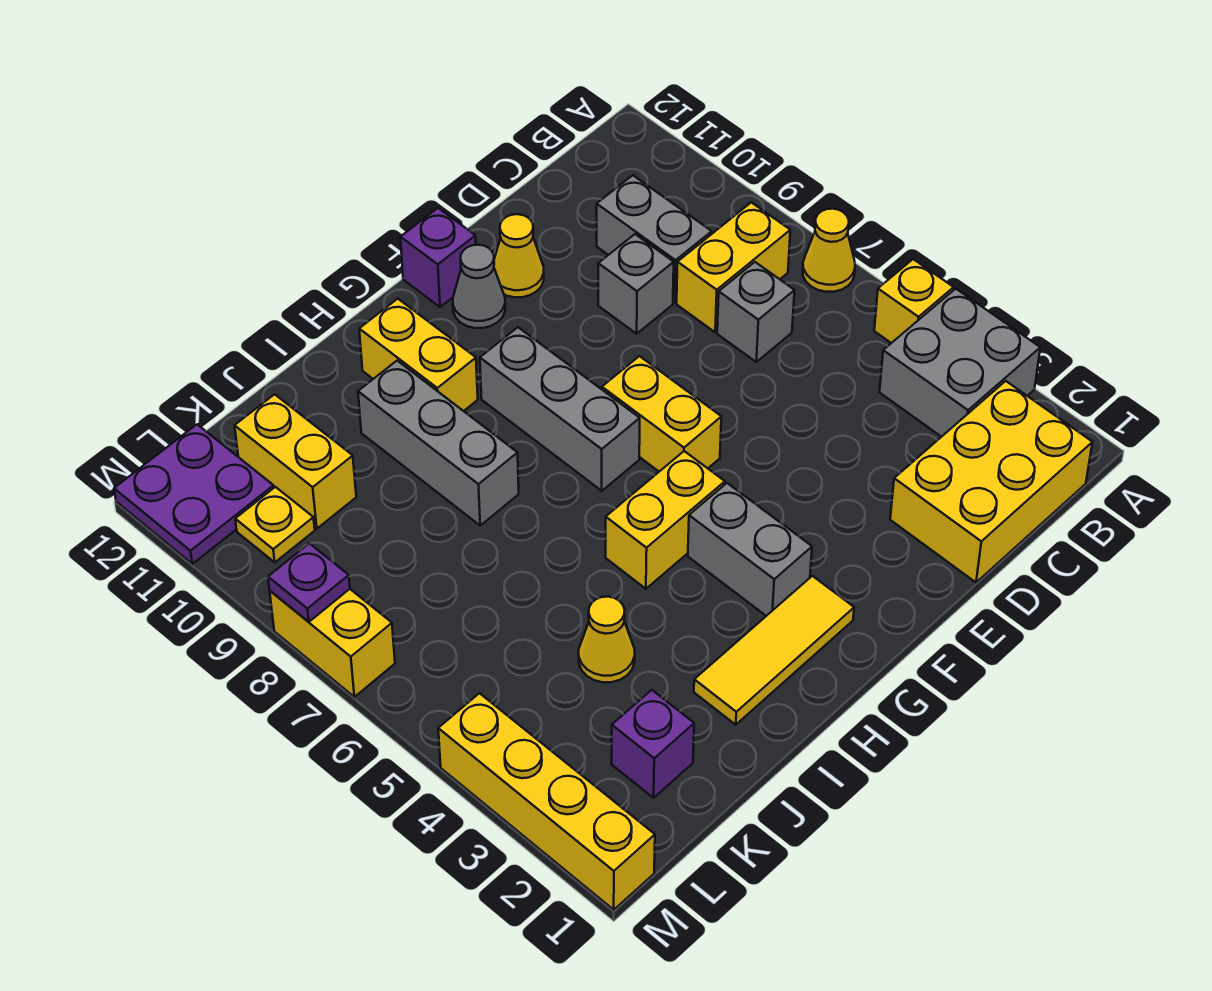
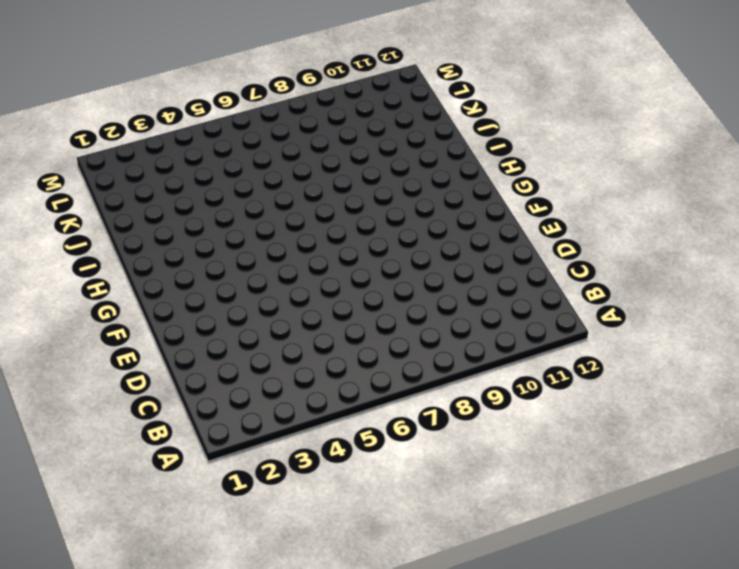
none -> grey 2x2 brick [880,289,1040,437]
none -> yellow 1x1 brick [874,259,954,343]
none -> yellow 1x1 cone [803,209,855,292]

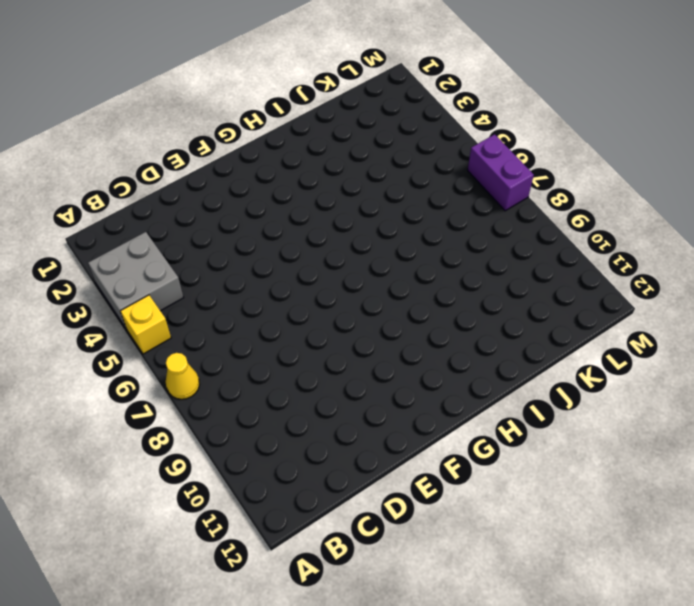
purple 1x2 brick [468,134,534,211] -> yellow 1x2 brick [270,589,395,697]
none -> yellow 2x3 brick [890,381,1092,582]
none -> yellow 1x2 brick [677,202,790,332]
none -> grey 1x1 brick [717,262,795,362]

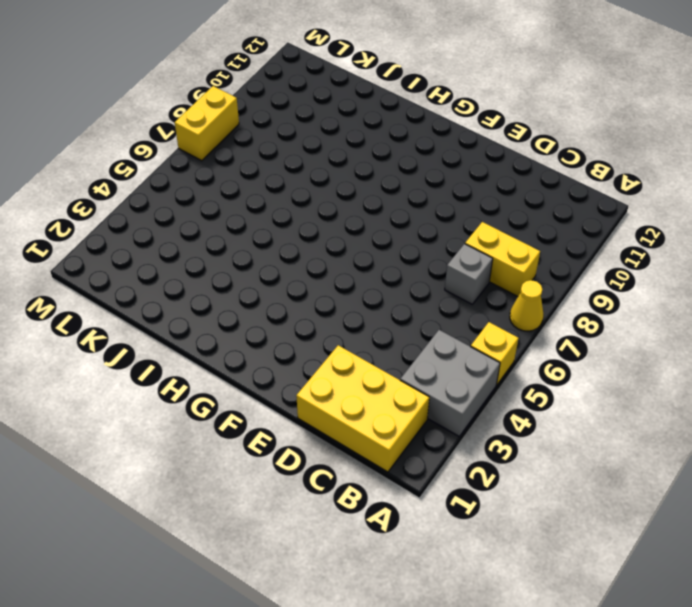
none -> grey 1x2 brick [597,175,712,303]
none -> grey 1x1 brick [598,234,674,334]
none -> yellow 1x1 cone [494,214,544,297]

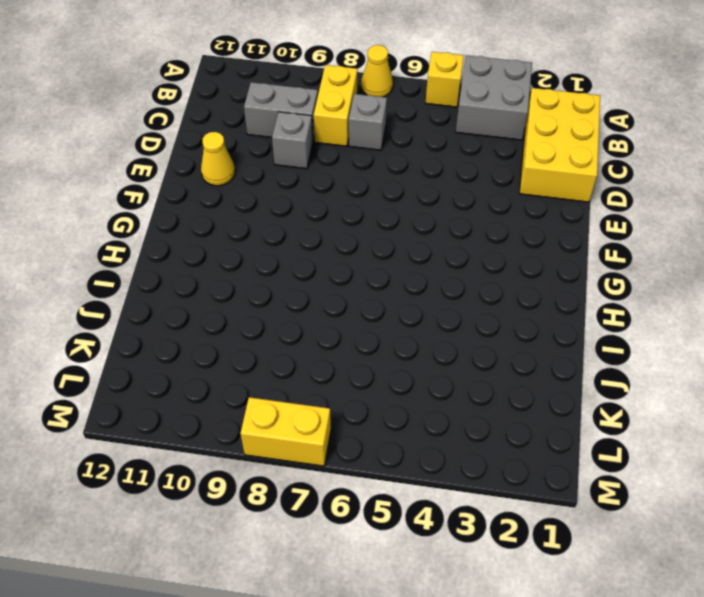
none -> yellow 1x2 brick [602,356,721,472]
none -> grey 1x1 cone [453,245,505,328]
none -> purple 1x1 brick [400,208,476,307]

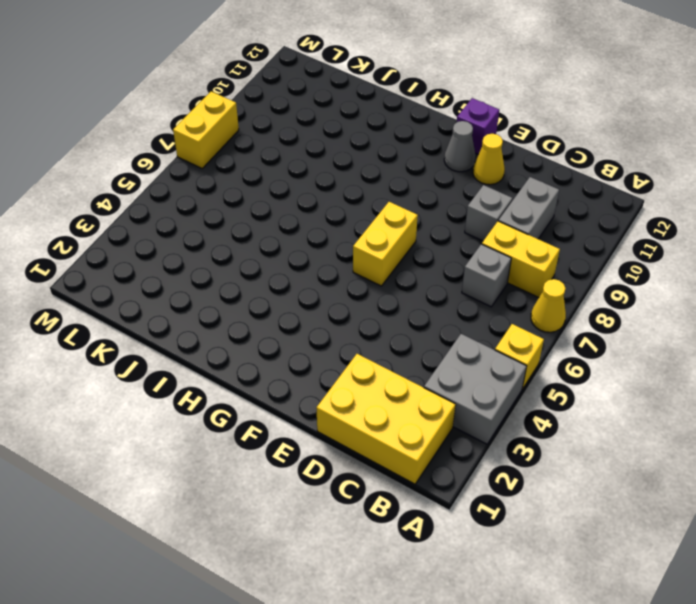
none -> yellow 1x3 tile [694,576,854,725]
none -> grey 1x2 brick [688,483,812,616]
none -> yellow 1x2 brick [606,451,725,589]

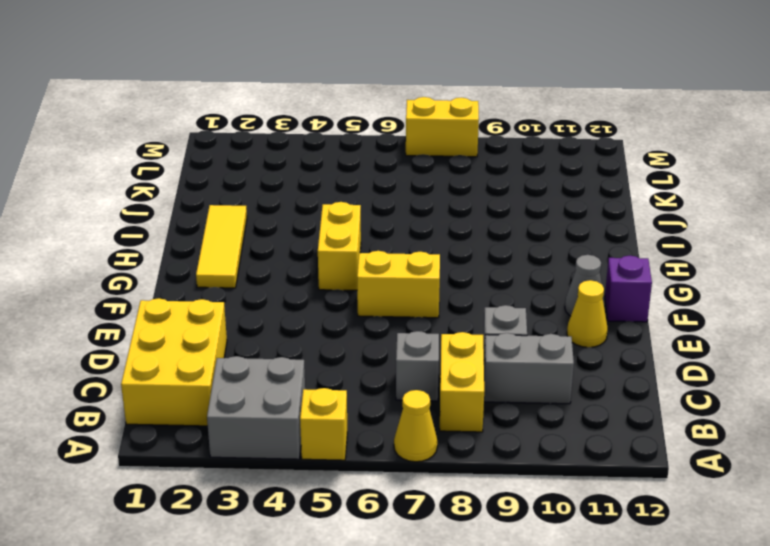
none -> grey 1x2 brick [688,483,812,616]
none -> grey 1x3 brick [480,327,640,491]
none -> yellow 1x2 brick [359,299,478,411]

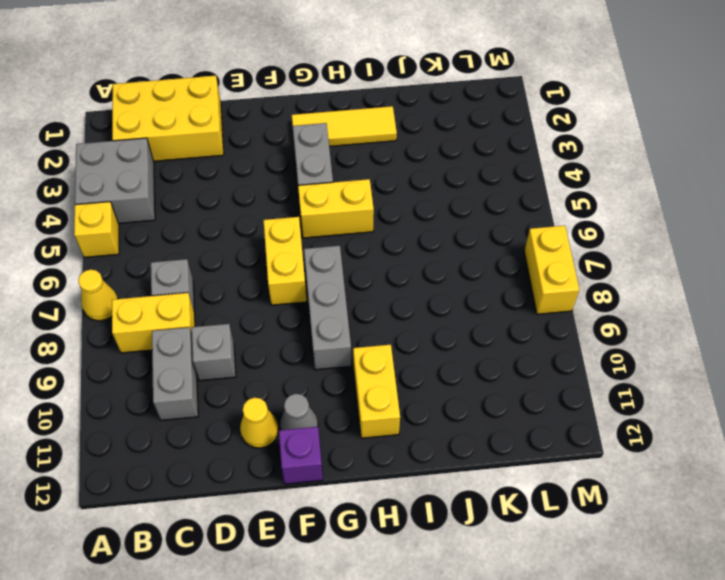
none -> grey 1x3 brick [358,361,519,525]
none -> yellow 1x1 cone [579,597,635,682]
none -> purple 1x1 brick [612,690,694,798]

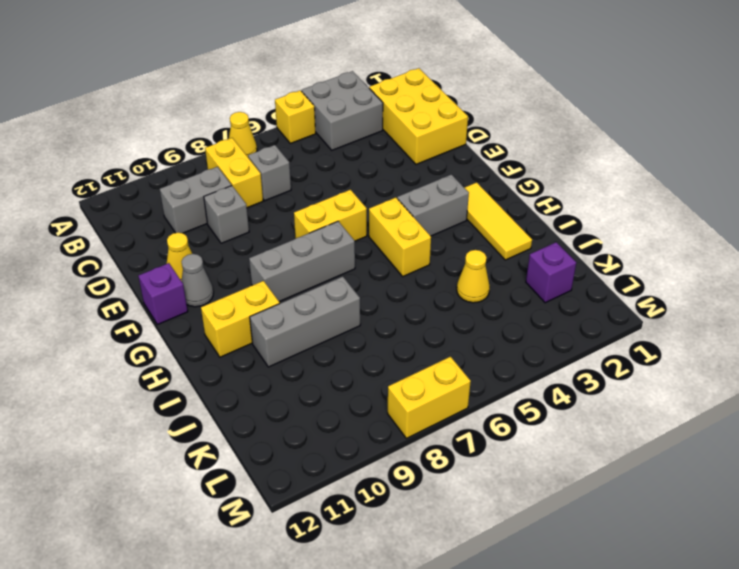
none -> yellow 1x2 brick [235,394,356,529]
none -> yellow 1x1 plate [235,487,315,562]
none -> purple 2x2 plate [114,425,274,564]

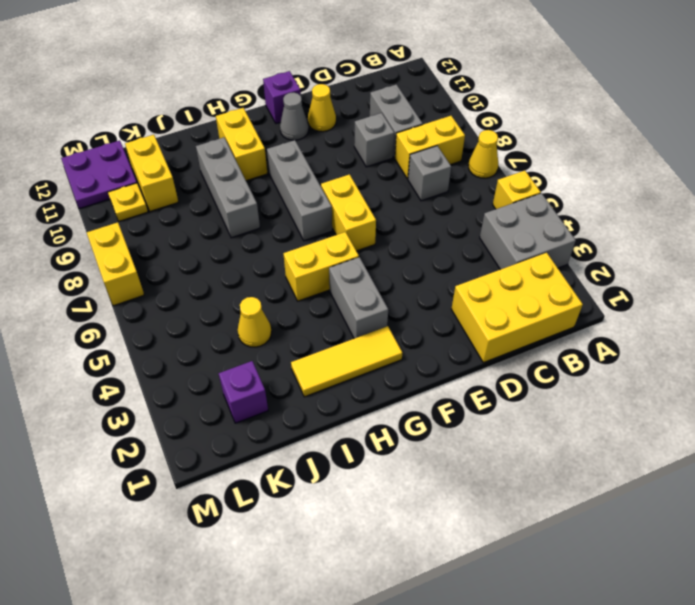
none -> yellow 1x4 brick [438,693,655,910]
none -> purple 1x1 plate [268,543,350,622]

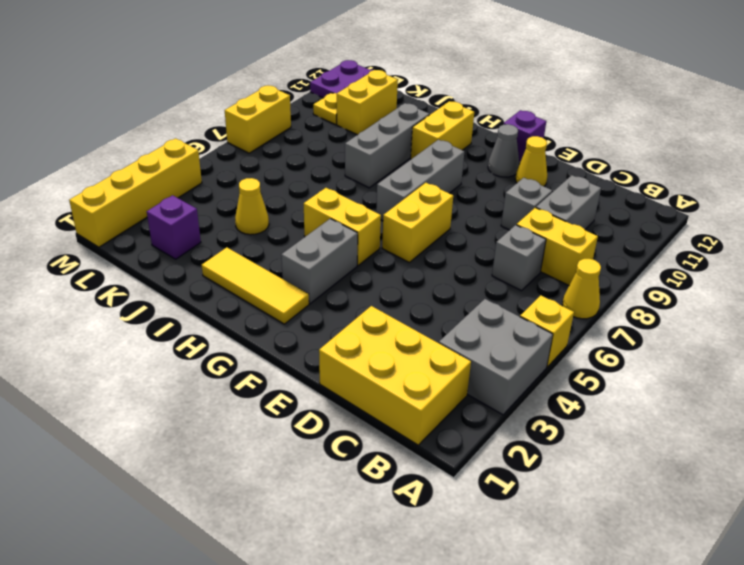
none -> purple 1x1 plate [268,543,350,622]

